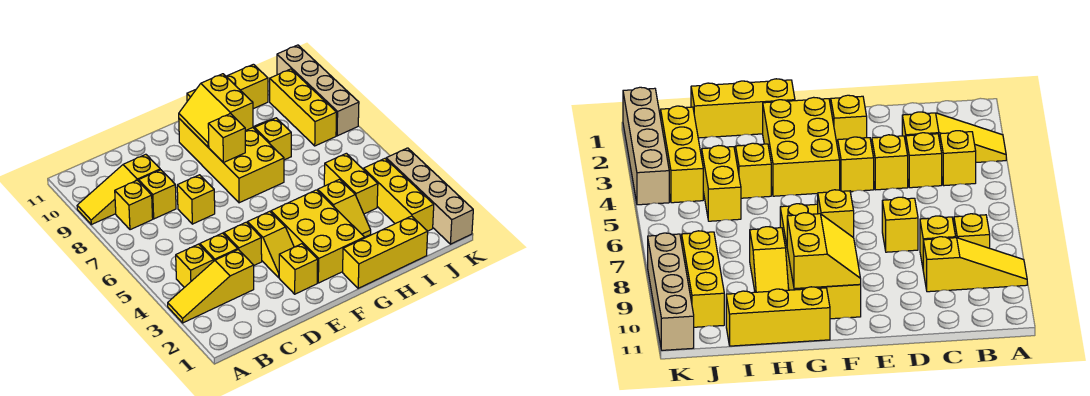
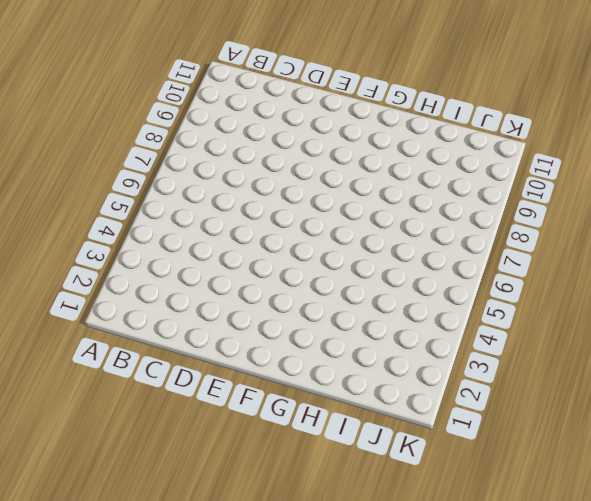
none -> yellow 1x3 slope [168,249,254,323]
none -> yellow 1x3 slope [77,154,160,225]
none -> yellow 1x1 brick [176,244,214,287]

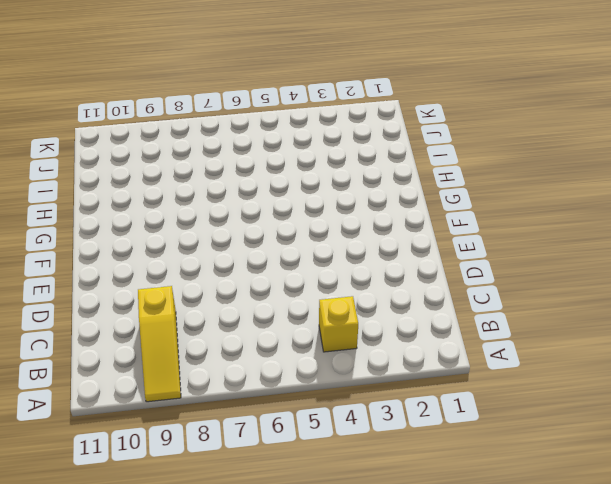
none -> yellow 1x3 slope [168,249,254,323]
none -> yellow 1x1 brick [115,180,153,230]
none -> yellow 1x1 brick [200,233,238,261]

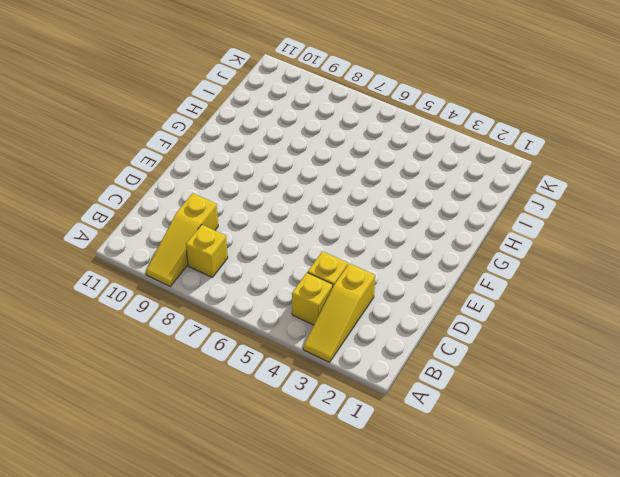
none -> yellow 1x1 brick [139,170,176,219]
none -> yellow 1x1 brick [224,222,262,265]
none -> yellow 1x1 brick [177,175,215,224]

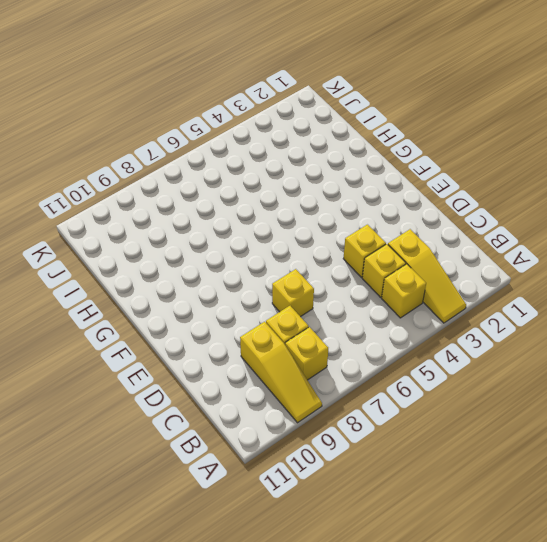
none -> yellow 1x1 brick [279,244,318,294]
none -> yellow 1x2 slope [247,211,294,277]
none -> yellow 2x3 brick [271,190,365,283]

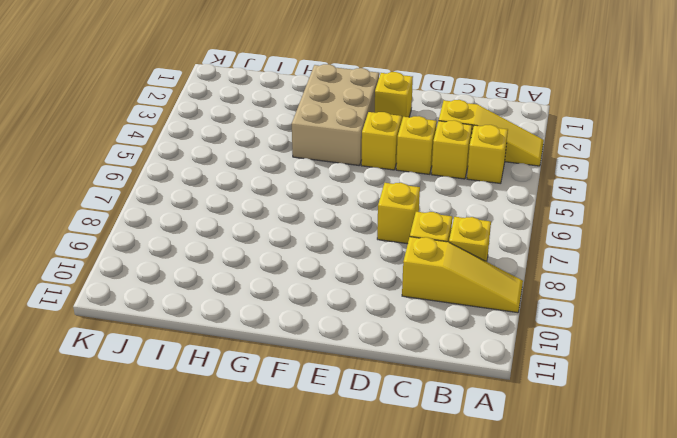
tan 2x3 brick [292,64,379,166] -> yellow 2x3 brick [271,190,365,283]
none -> yellow 2x4 brick [179,119,284,203]
none -> yellow 1x3 brick [343,216,428,288]
none -> yellow 1x3 brick [187,64,268,109]

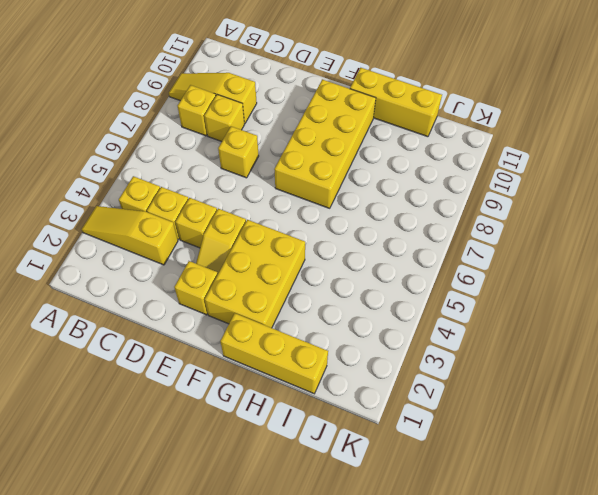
none -> yellow 1x2 slope [318,179,371,237]
none -> yellow 1x2 slope [253,118,291,160]
none -> yellow 1x2 brick [324,153,378,214]

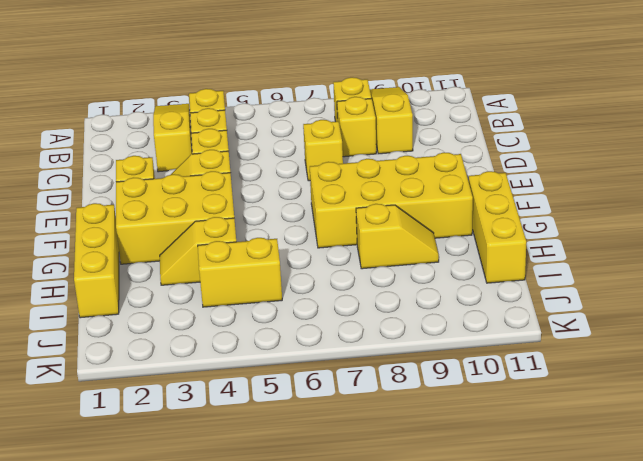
none -> yellow 1x3 brick [363,159,434,231]
none -> yellow 1x3 brick [270,69,337,146]
none -> tan 1x4 brick [386,148,473,244]

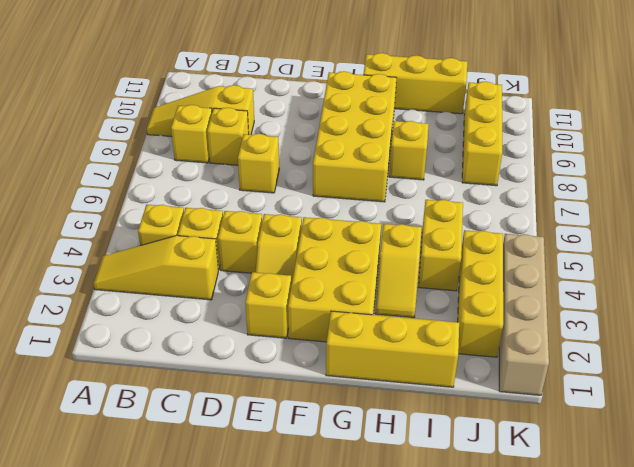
none -> tan 1x4 brick [277,45,359,136]
none -> yellow 1x1 brick [208,114,245,163]
none -> yellow 2x2 slope [179,74,253,147]

